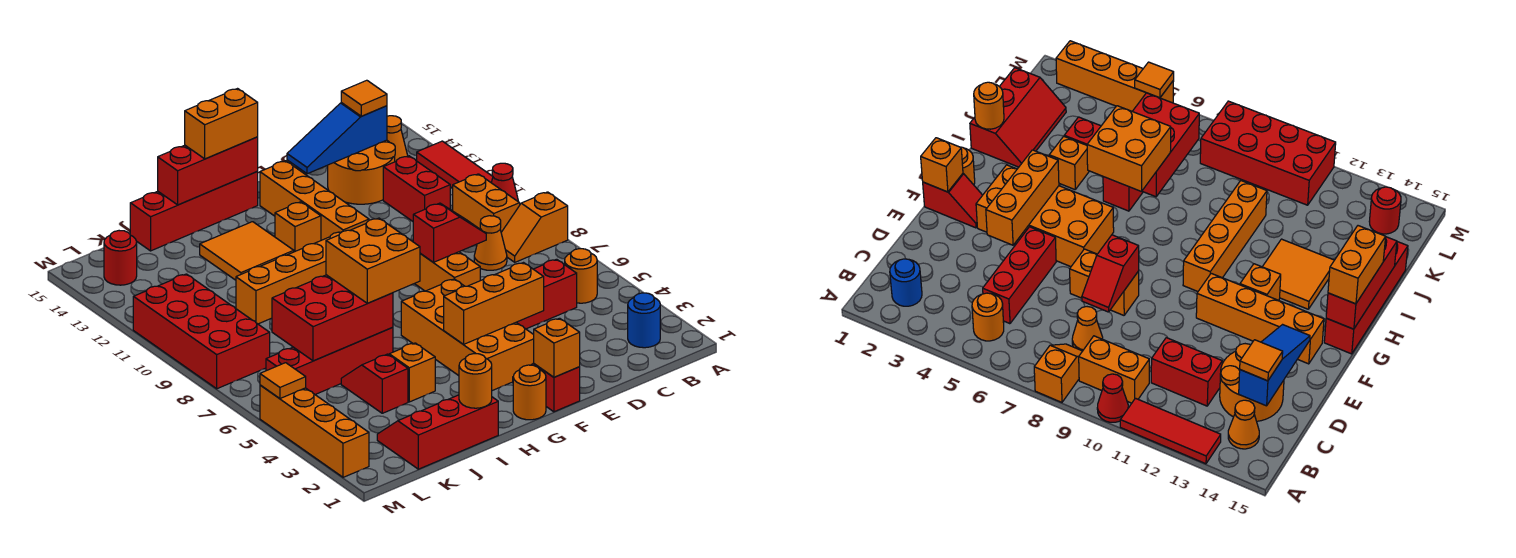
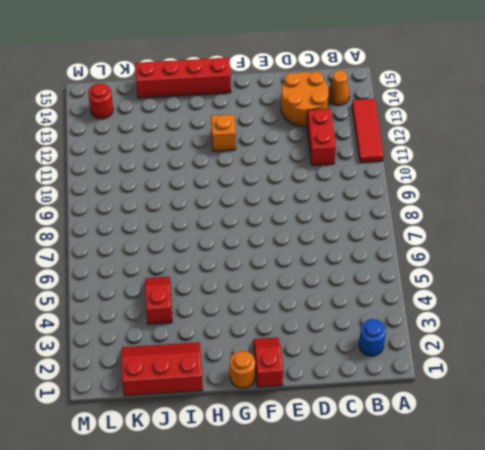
none -> orange 1x2 slope [501,192,568,262]
none -> red 1x1 cone [491,163,519,202]
none -> orange 1x1 round brick [565,249,597,303]
none -> orange 1x2 brick [453,174,520,232]

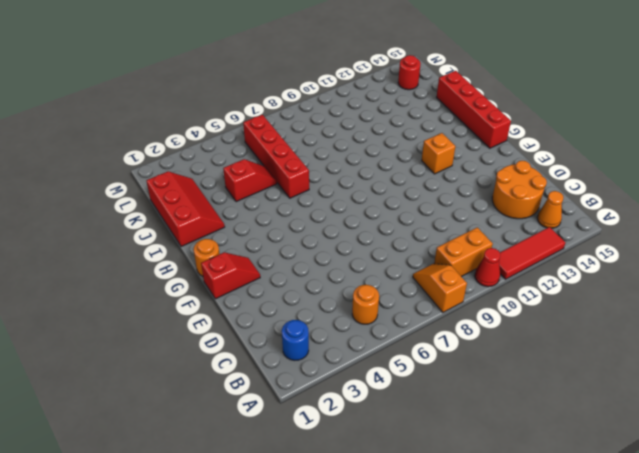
none -> red 1x3 brick [516,259,577,329]
none -> orange 1x1 cone [474,216,507,270]
none -> red 1x2 brick [383,156,450,221]
none -> orange 1x2 brick [415,252,480,291]

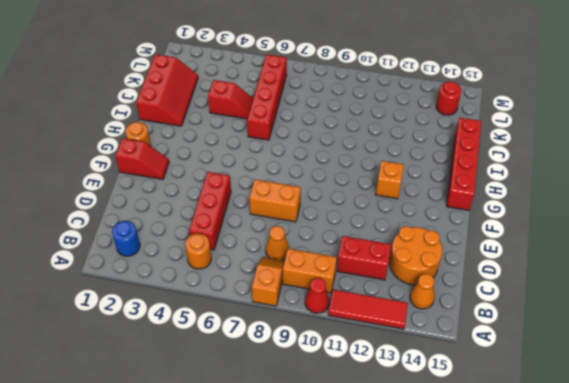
none -> orange 2x4 brick [401,279,534,391]
none -> orange 1x4 brick [260,161,369,240]
none -> orange 1x4 brick [236,232,341,324]
none -> orange 2x2 tile [200,222,294,280]

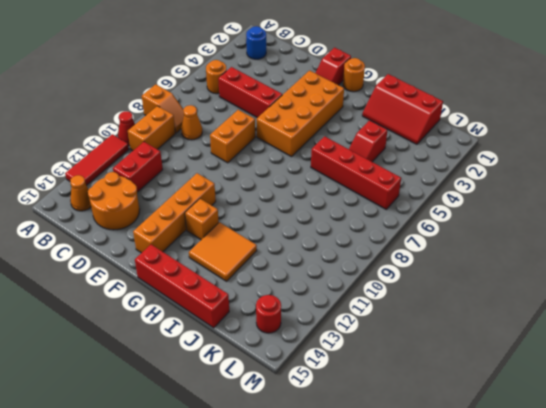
none -> orange 1x4 brick [236,232,341,324]
none -> orange 1x1 brick [389,343,435,402]
none -> red 2x4 brick [133,274,270,389]
none -> orange 1x4 brick [260,385,369,477]

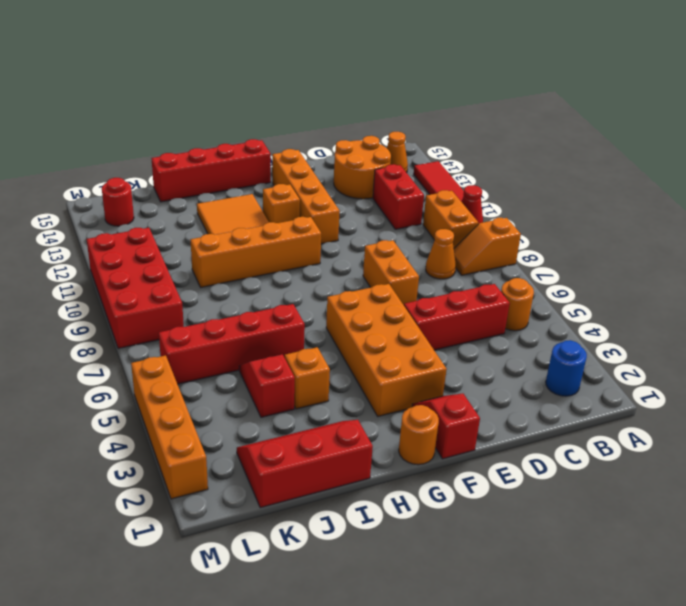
none -> blue 1x3 slope [287,103,387,174]
none -> red 1x2 slope [413,203,486,262]
none -> orange 1x3 brick [444,263,544,344]
none -> orange 1x1 brick [534,318,580,377]

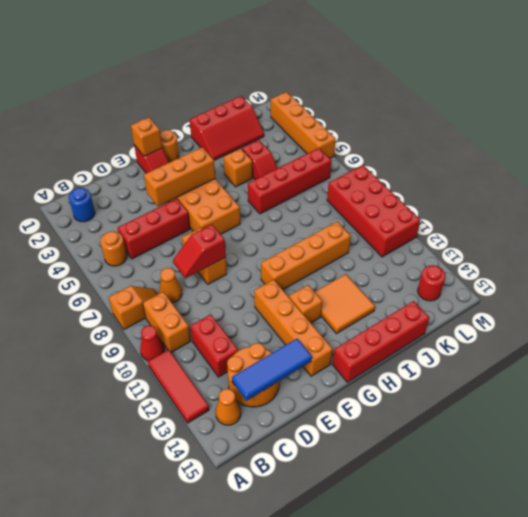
blue 1x3 tile [232,339,312,401] -> blue 1x3 slope [287,103,387,174]
none -> red 1x3 brick [158,137,258,205]
none -> orange 1x1 round brick [459,354,492,408]
none -> red 2x3 brick [272,275,393,361]
none -> orange 1x1 tile [260,363,306,399]

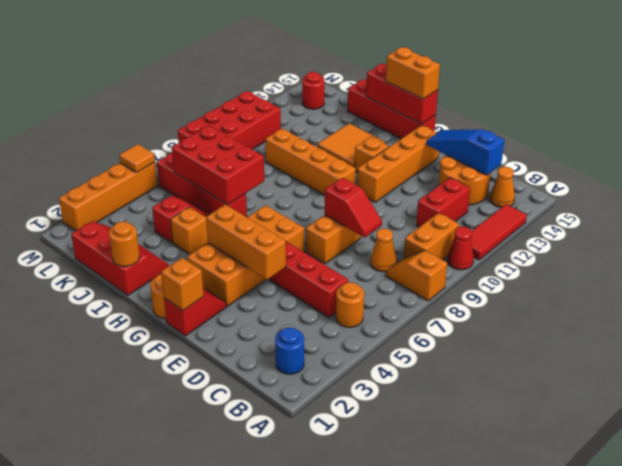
none -> orange 1x1 tile [341,80,387,116]
none -> orange 2x2 brick [326,218,420,303]

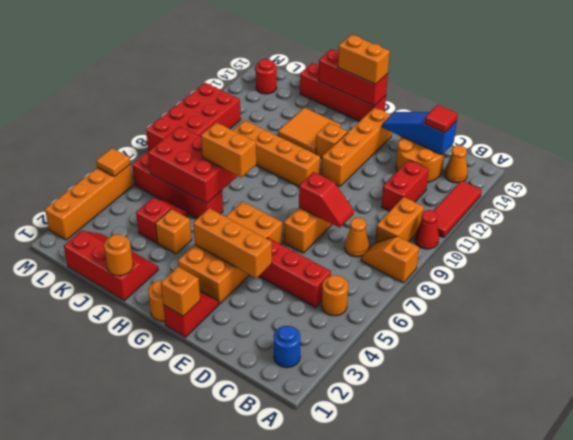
red 1x1 tile [425,105,458,133] -> orange 1x1 tile [341,80,387,116]
orange 1x2 brick [201,122,256,177] -> orange 2x2 brick [326,218,420,303]

